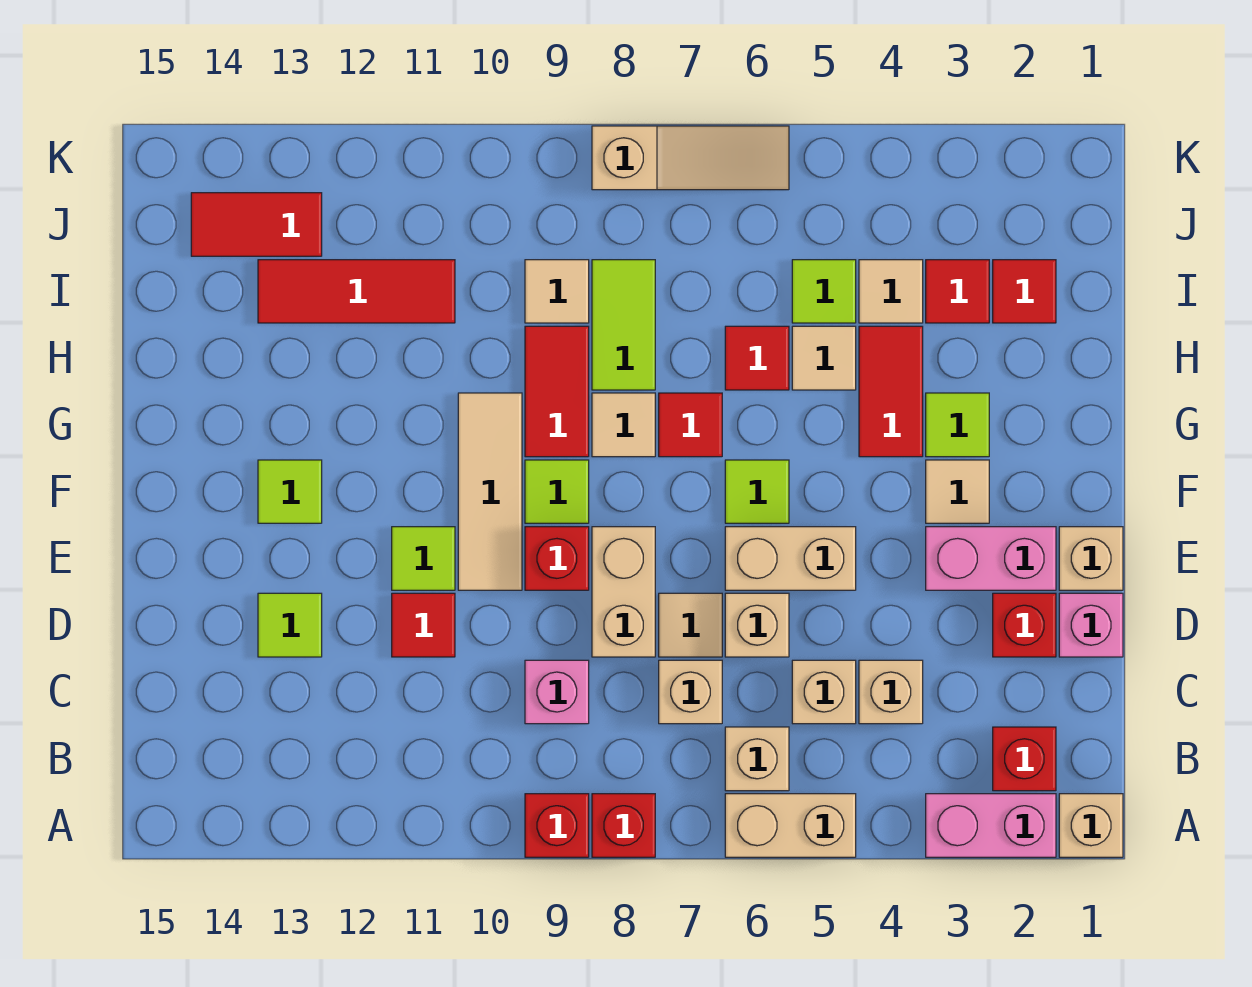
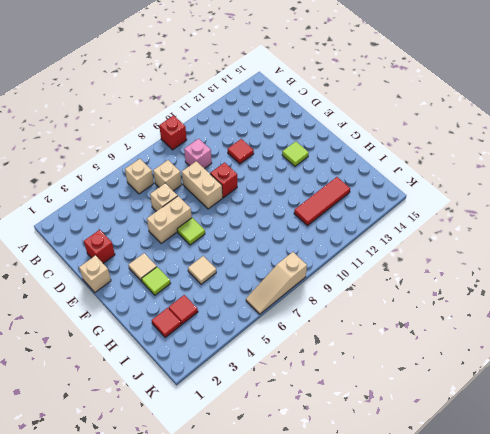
none -> tan 1x1 brick [1059,794,1123,857]
none -> pink 1x2 brick [926,794,1056,857]
none -> tan 1x2 brick [725,794,856,857]
none -> red 1x1 brick [592,794,655,857]

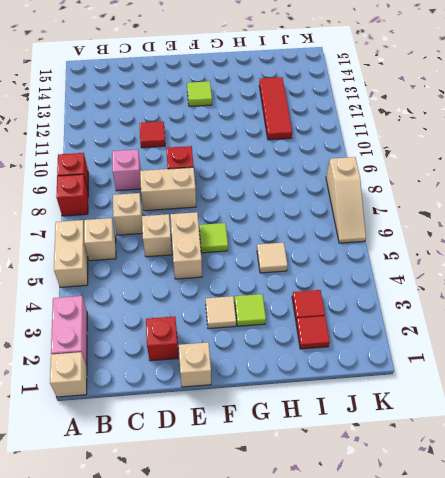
none -> red 1x1 brick [993,727,1056,791]
none -> tan 1x1 brick [859,660,923,724]
none -> tan 1x1 brick [792,660,856,724]
none -> pink 1x1 brick [1059,593,1123,657]

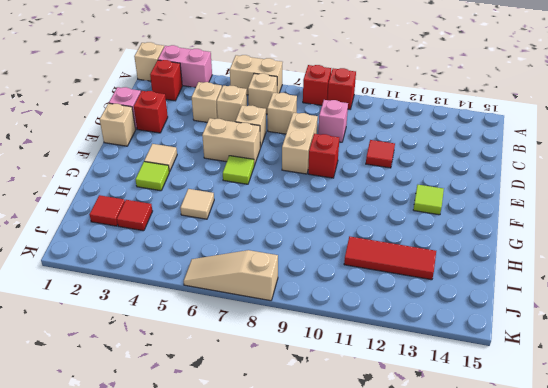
none -> tan 1x1 tile [659,593,722,657]
none -> lime 1x1 tile [258,593,322,657]
none -> pink 1x2 brick [926,527,1056,590]
none -> tan 1x3 tile [458,393,522,590]

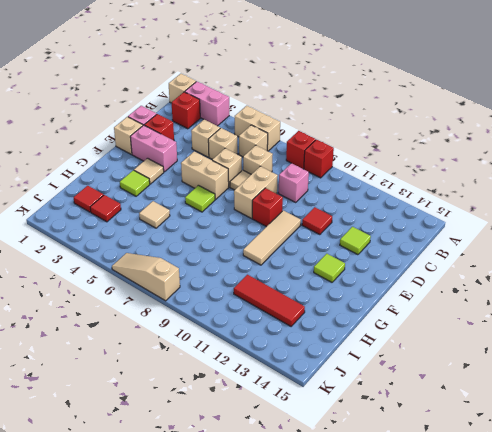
none -> lime 1x1 tile [392,527,455,590]
none -> lime 1x1 tile [525,460,589,523]
none -> red 1x2 tile [859,326,923,457]
none -> red 1x1 tile [659,393,722,457]

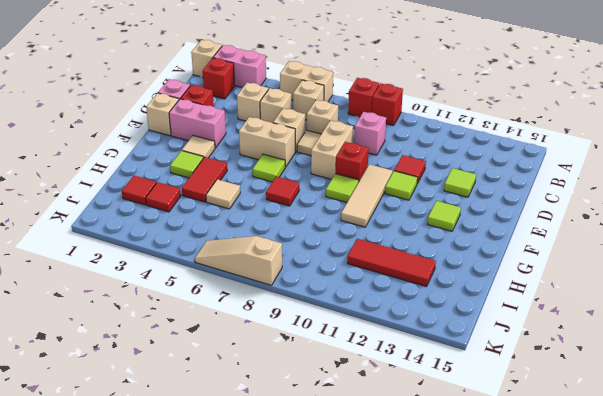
none -> tan 1x1 tile [592,393,655,457]
none -> red 1x2 tile [525,326,589,457]
none -> red 1x1 tile [725,326,789,390]
none -> lime 1x2 tile [592,260,655,390]

